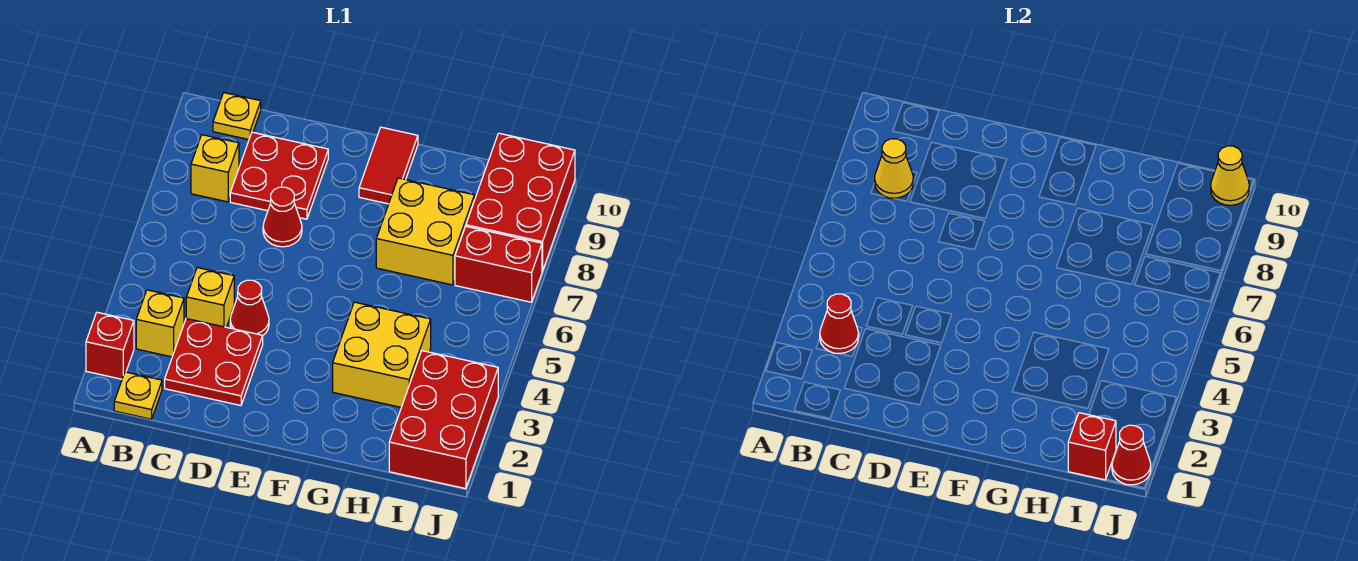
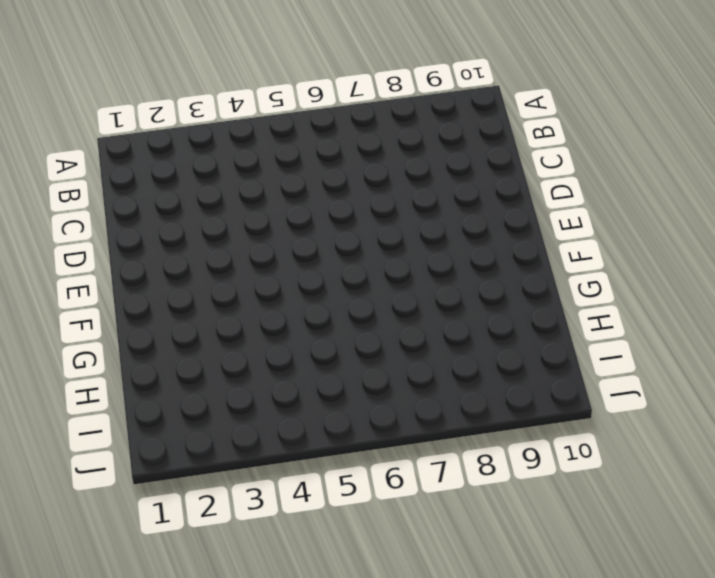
none -> red 1x1 brick [86,312,134,379]
none -> yellow 1x1 plate [114,372,162,419]
none -> yellow 1x1 brick [136,290,184,357]

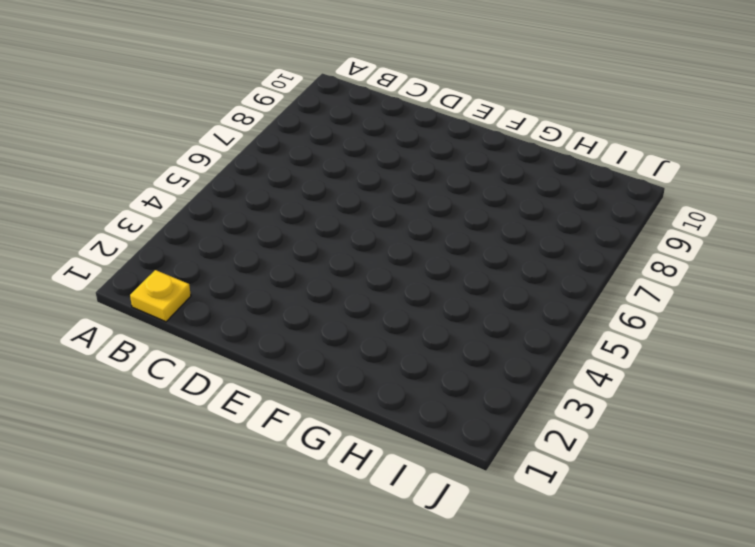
none -> red 1x1 brick [86,312,134,379]
none -> yellow 1x1 brick [136,290,184,357]
none -> yellow 1x1 brick [191,135,239,202]

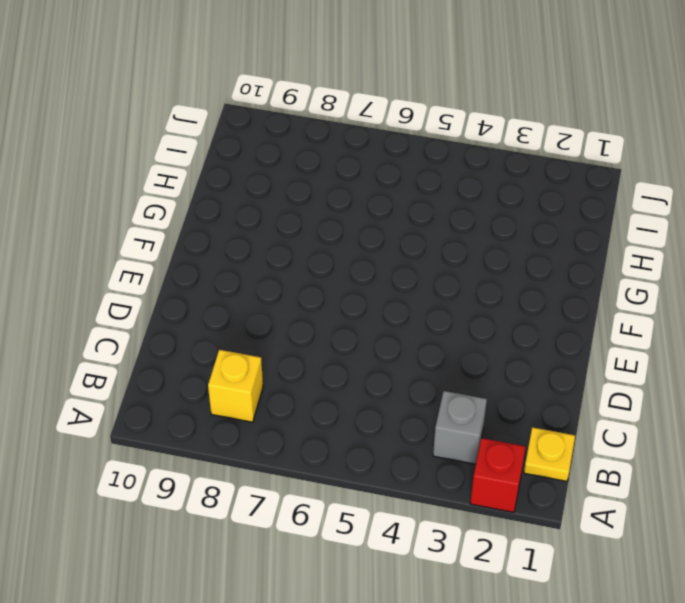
grey 1x1 brick [433,391,487,464] -> yellow 1x1 brick [136,290,184,357]
none -> yellow 1x1 plate [213,93,261,140]
none -> red 2x2 plate [165,319,263,405]
none -> yellow 1x1 brick [186,268,234,327]

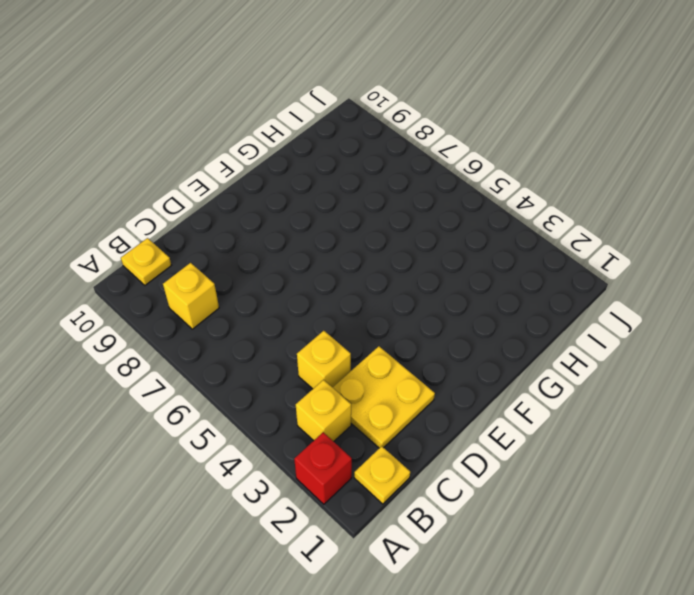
yellow 2x2 plate [333,346,435,448] -> red 2x2 plate [165,319,263,405]
none -> red 2x2 plate [230,132,328,219]
none -> red 1x1 cone [230,280,269,336]
none -> red 1x1 cone [263,187,302,247]

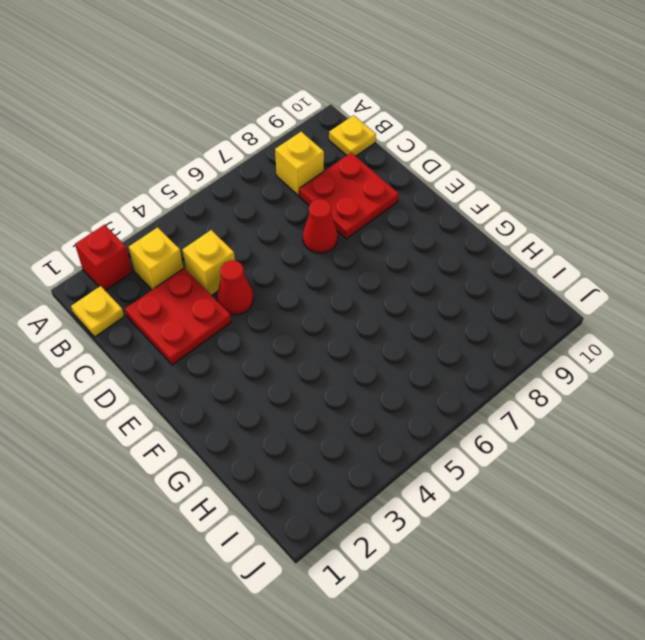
none -> red 1x2 tile [359,127,418,204]
none -> yellow 2x2 brick [333,302,431,407]
none -> yellow 2x2 brick [376,178,475,285]

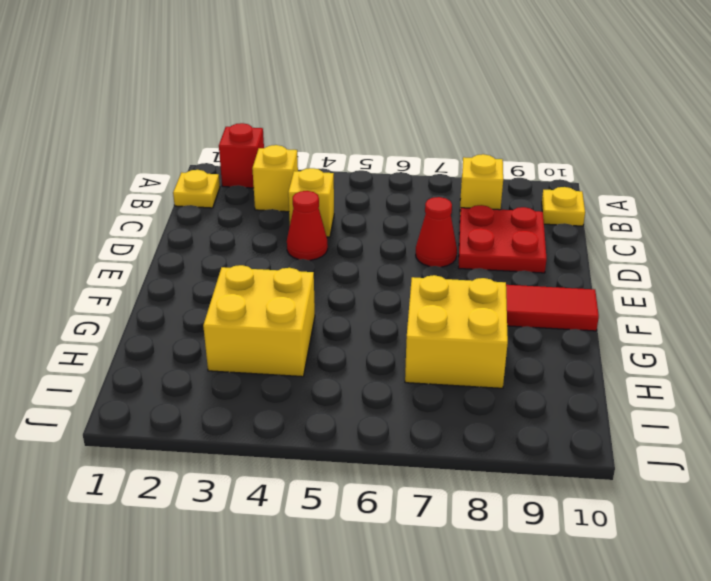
none -> red 2x2 plate [165,319,263,405]
none -> red 2x3 brick [389,351,498,489]
none -> red 1x2 brick [455,227,542,302]

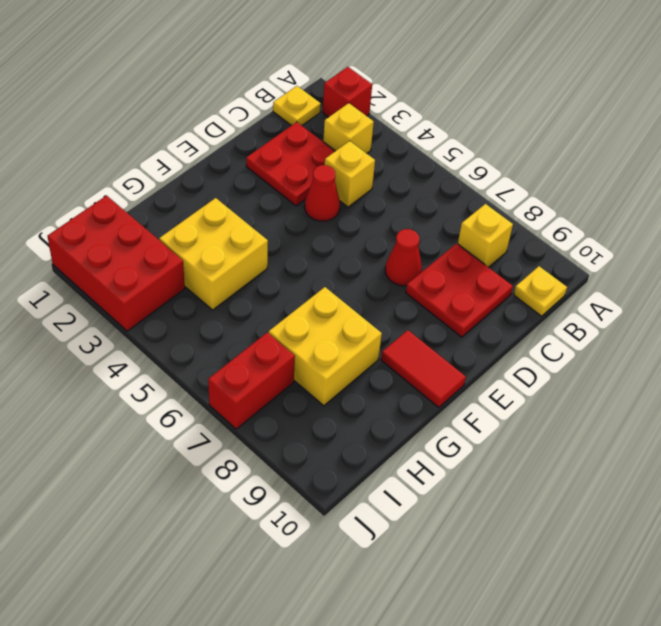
none -> red 2x3 brick [466,133,575,271]
none -> red 1x1 cone [820,294,859,353]
none -> yellow 1x1 cone [875,139,913,198]

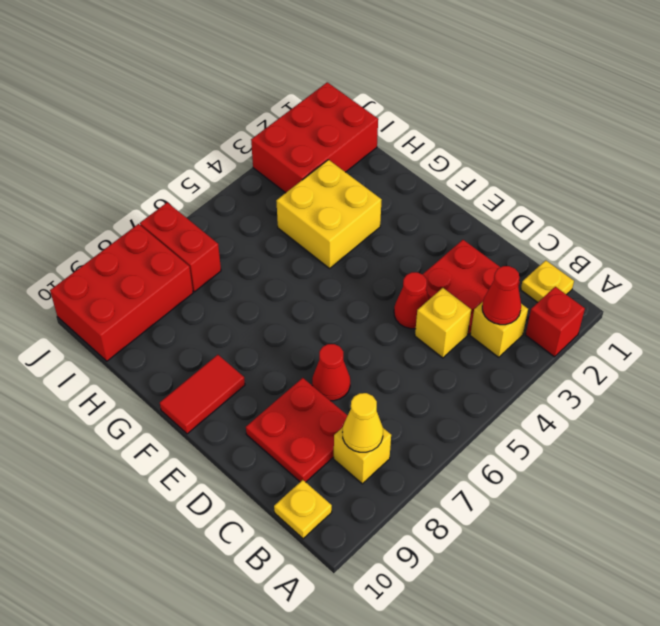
none -> yellow 2x2 brick [376,178,475,285]
none -> red 1x1 brick [1068,413,1116,480]
none -> red 1x1 cone [1112,425,1151,485]

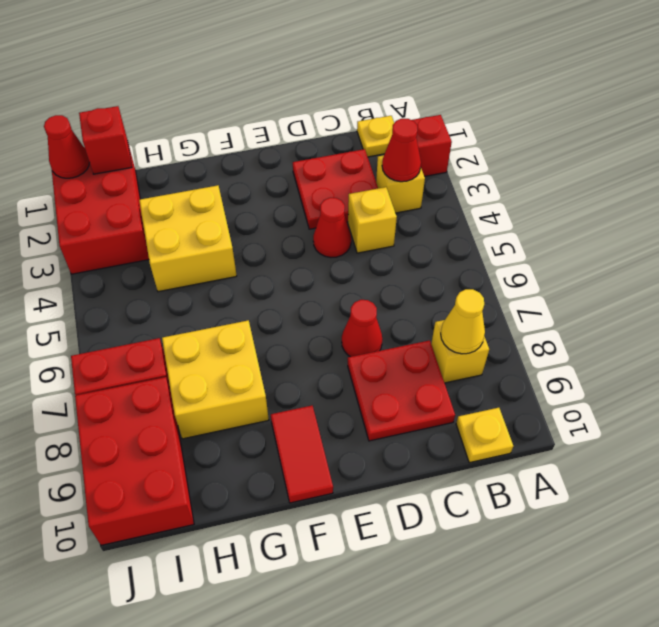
none -> yellow 1x1 cone [1211,146,1249,205]

